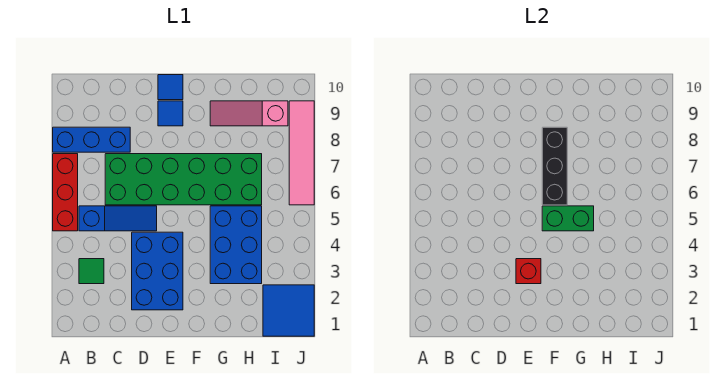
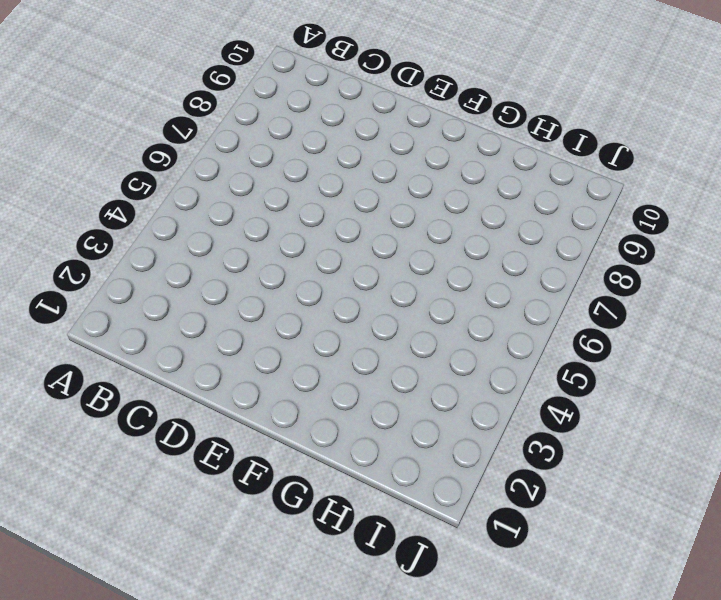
none -> red 1x3 brick [53,154,78,231]
none -> blue 1x3 brick [53,127,130,152]
none -> green 1x1 tile [79,259,104,284]

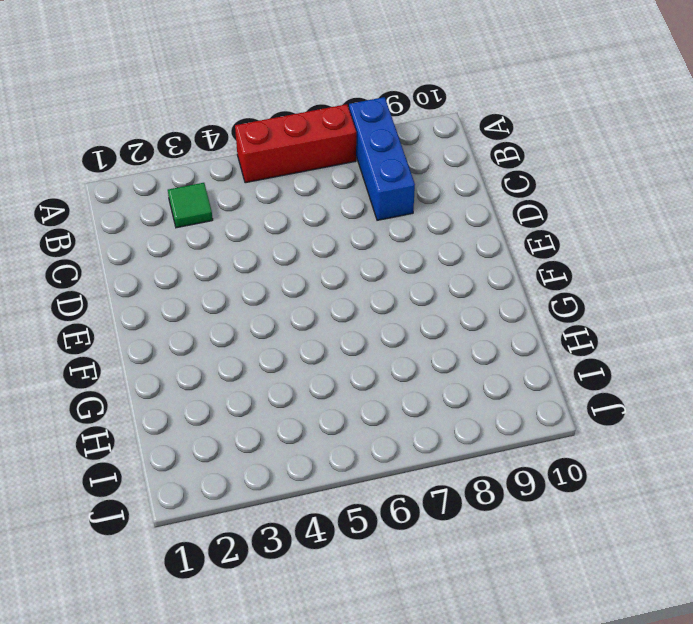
none -> blue 1x3 slope [79,206,157,231]
none -> green 2x6 brick [105,154,262,205]
none -> blue 2x3 brick [132,232,183,310]

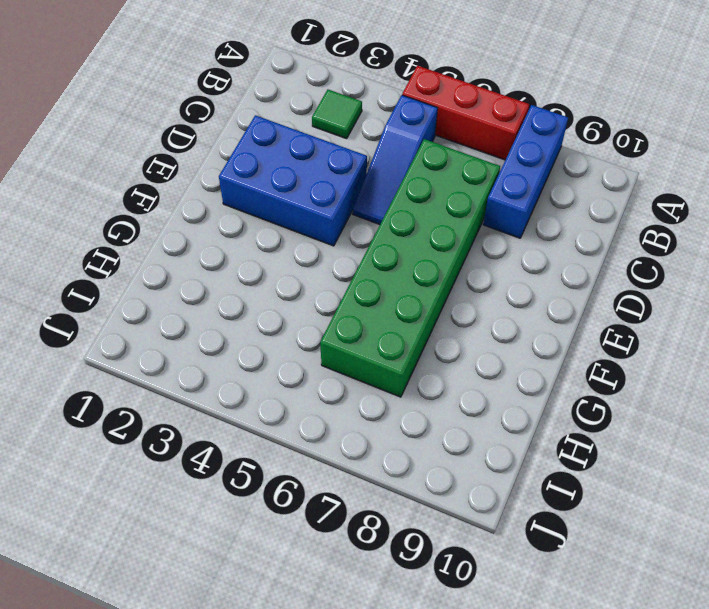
none -> blue 1x1 tile [158,101,183,126]
none -> blue 1x1 tile [158,75,183,100]
none -> blue 2x3 brick [210,206,262,284]

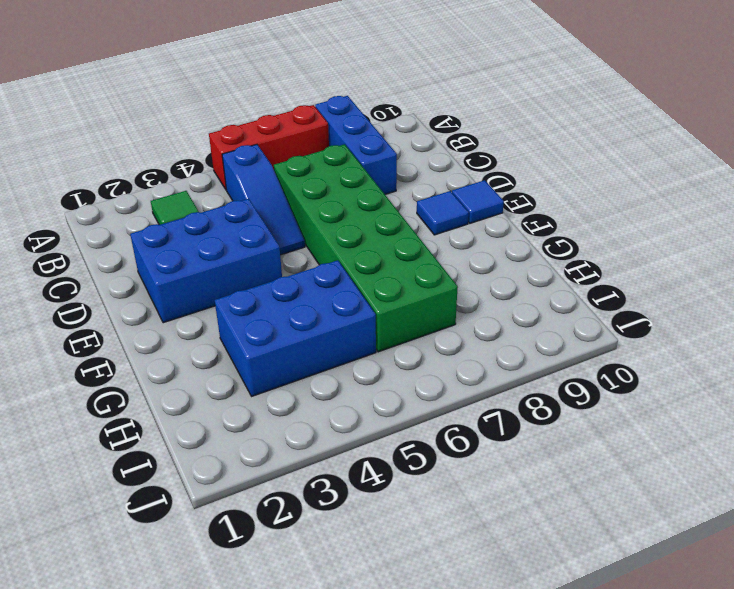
none -> pink 1x3 slope [210,101,288,126]
none -> blue 2x2 tile [263,285,314,336]
none -> pink 1x4 tile [289,101,314,205]

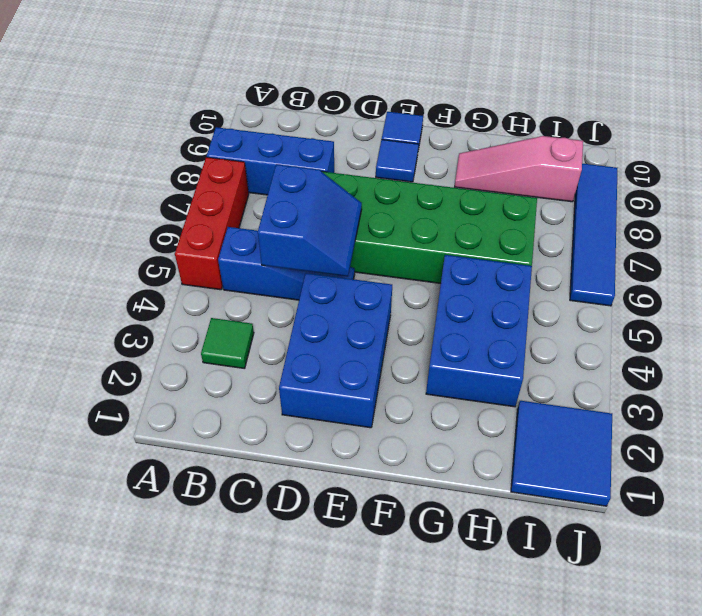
blue 2x2 slope [258,164,362,276] -> none
blue 1x4 tile [570,164,617,306] -> pink 1x4 tile [289,101,314,205]
none -> red 1x1 brick [516,259,541,284]
none -> green 1x2 brick [542,206,594,231]
none -> black 1x3 brick [542,127,567,205]

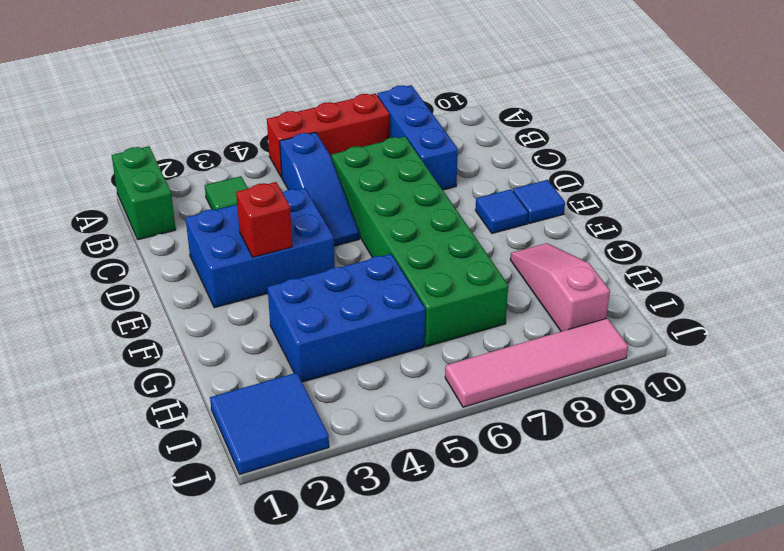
green 1x2 brick [112,146,176,240] -> green 1x2 brick moved to [542,206,594,231]
none -> black 1x3 brick [542,127,567,205]

